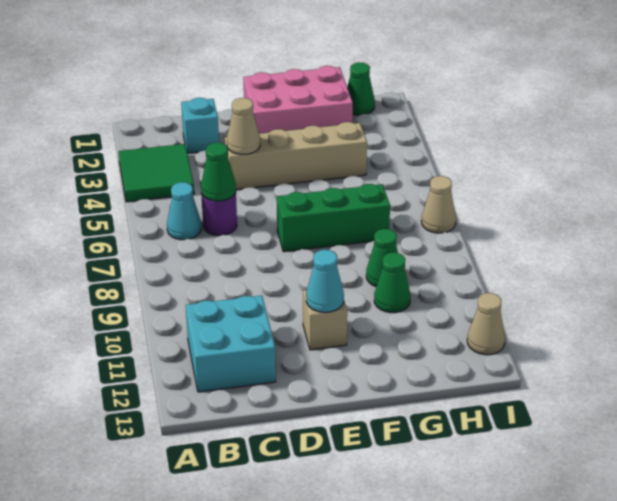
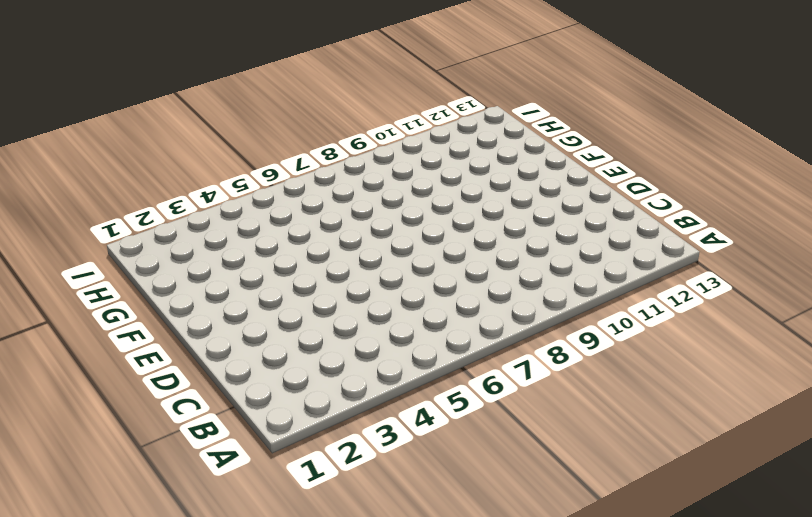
none -> green 2x2 tile [119,144,194,202]
none -> cyan 1x1 cone [167,182,201,240]
none -> cyan 2x2 brick [186,295,276,392]

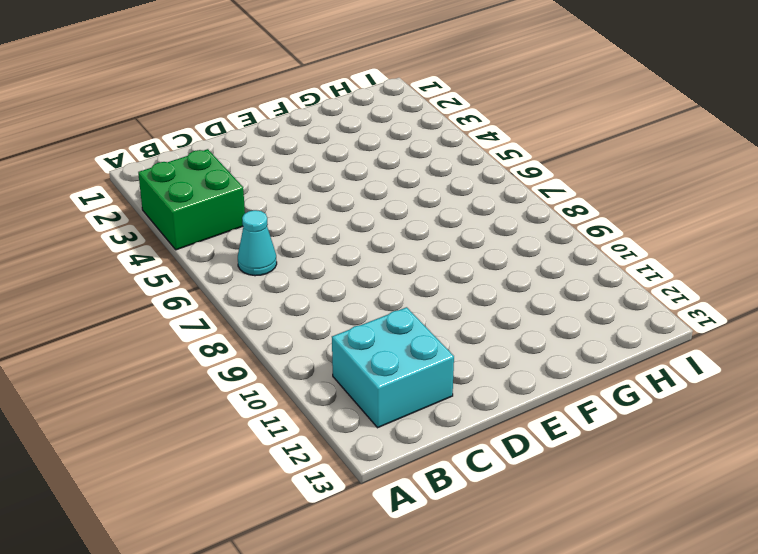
green 2x2 brick [138,149,245,250] -> green 2x2 tile [119,144,194,202]
none -> cyan 1x1 brick [181,98,219,153]
none -> purple 1x1 round brick [201,193,237,236]
none -> tan 1x4 brick [225,122,367,190]

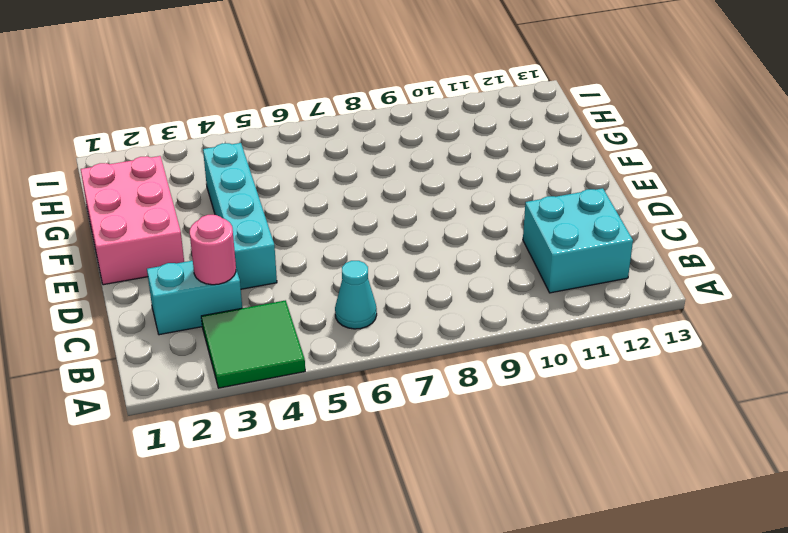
cyan 1x2 brick [147,261,242,335] -> cyan 1x1 brick [181,98,219,153]
pink 1x1 round brick [190,215,236,285] -> none
cyan 1x4 brick [203,143,277,289] -> tan 1x4 brick [225,122,367,190]
none -> purple 1x1 round brick [201,193,237,236]
none -> green 1x3 brick [277,184,390,252]
none -> tan 1x1 brick [303,290,347,350]

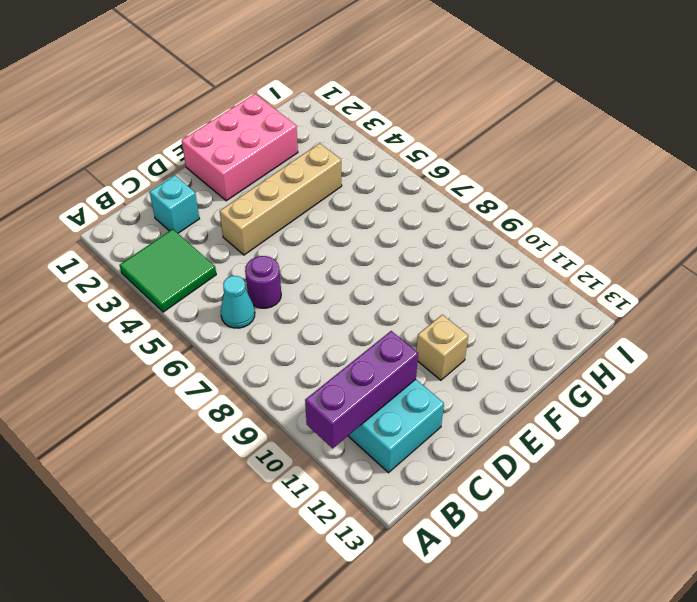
purple 1x3 brick [305,331,418,448] -> none
none -> green 1x3 brick [277,184,390,252]
none -> green 1x1 cone [366,229,398,287]
none -> green 1x1 cone [374,253,411,313]

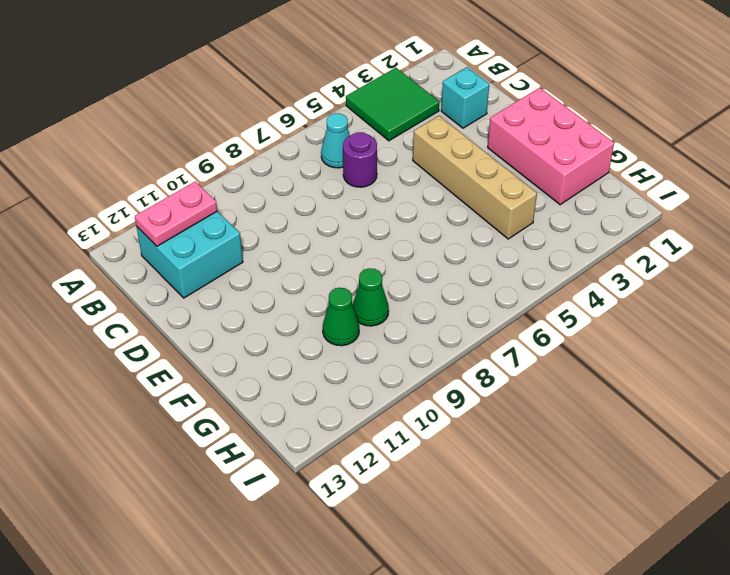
pink 1x2 plate [135,182,217,246] -> none
none -> green 1x3 brick [277,184,390,252]
none -> tan 1x1 brick [303,290,347,350]
none -> green 1x1 cone [347,62,375,115]

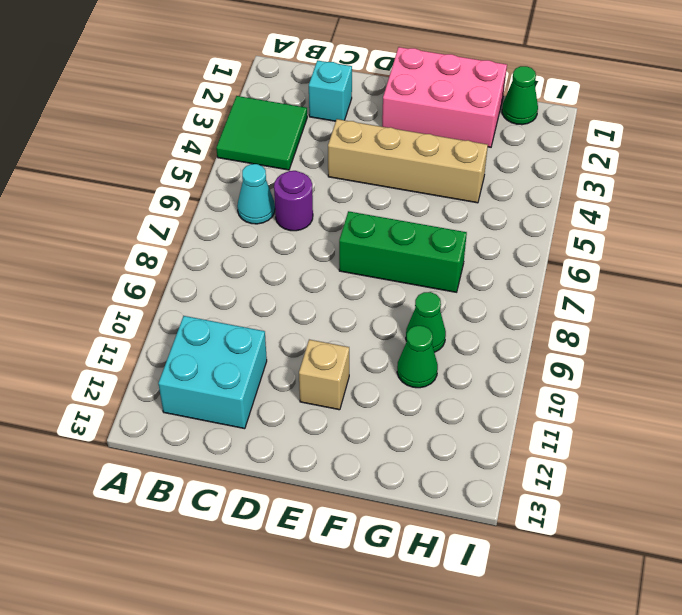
none -> tan 1x1 cone [421,176,456,233]
none -> tan 1x1 cone [467,293,505,355]
none -> green 1x1 cone [201,143,236,201]

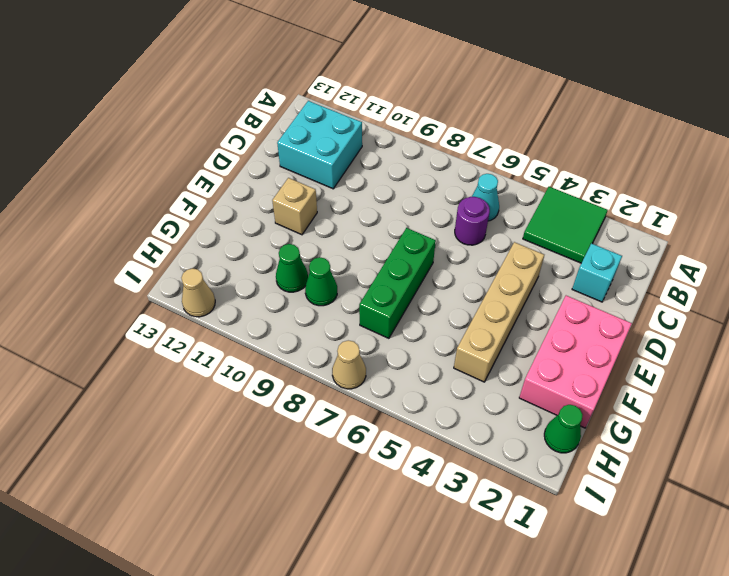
none -> green 1x1 cone [201,143,236,201]
none -> tan 1x1 cone [227,98,260,155]
none -> cyan 1x1 cone [306,250,344,312]

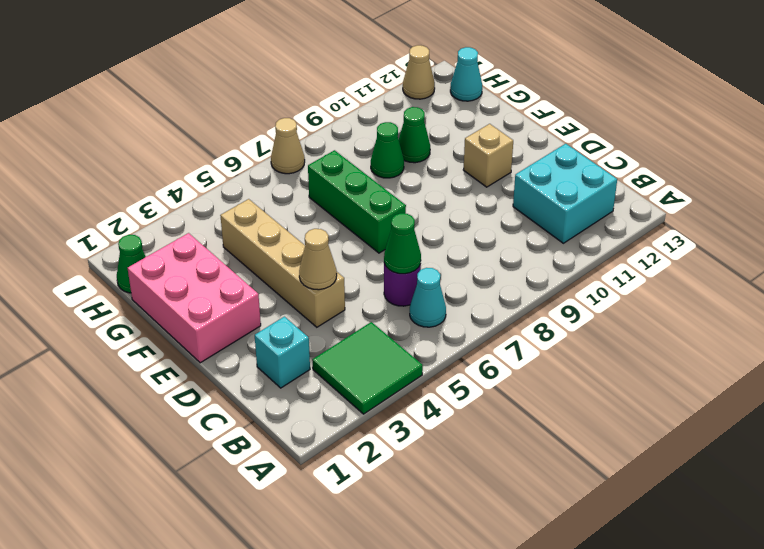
cyan 1x1 cone [450,47,482,101] -> cyan 1x1 cone moved to [306,250,344,312]

